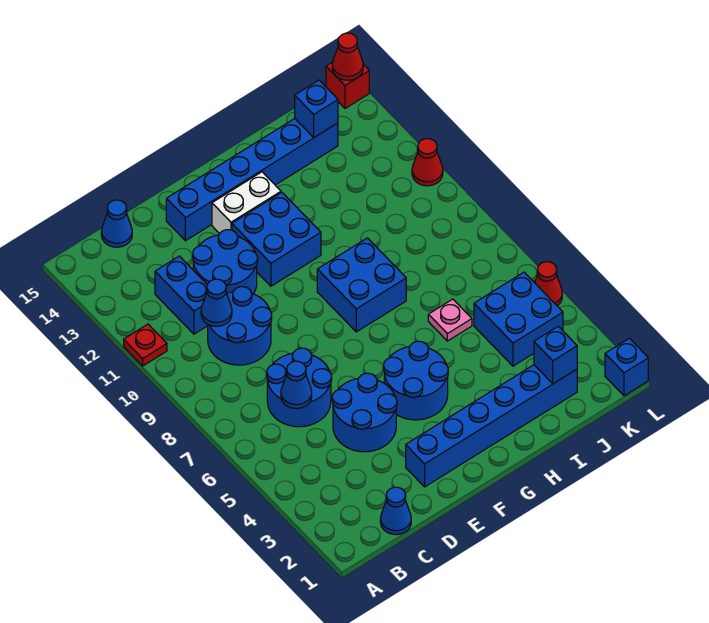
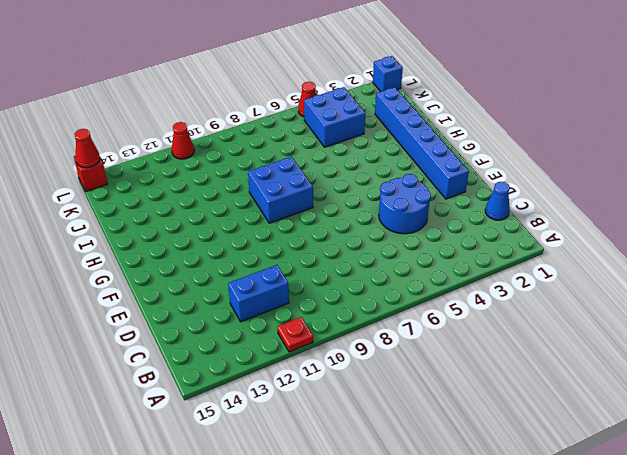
none -> blue 2x2 round brick [267,348,332,427]
none -> blue 2x2 round brick [208,287,272,365]
none -> blue 1x1 cone [101,200,132,247]

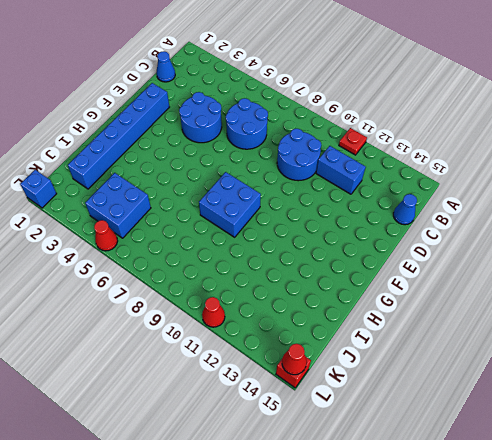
none -> blue 2x2 round brick [193,230,258,294]
none -> blue 1x6 brick [166,119,338,241]
none -> blue 2x2 round brick [384,341,448,420]

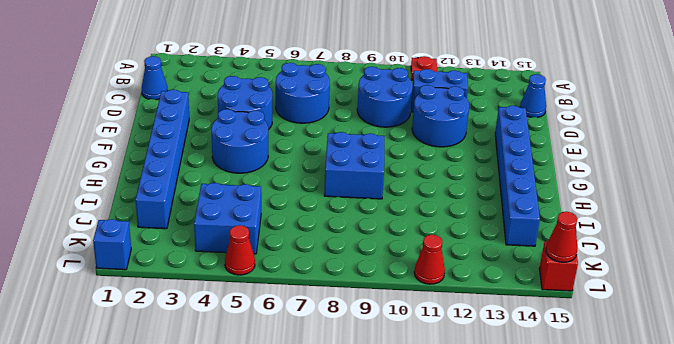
none -> blue 2x2 brick [232,193,321,286]
none -> white 1x2 brick [212,172,281,234]
none -> pink 1x1 plate [428,299,472,341]

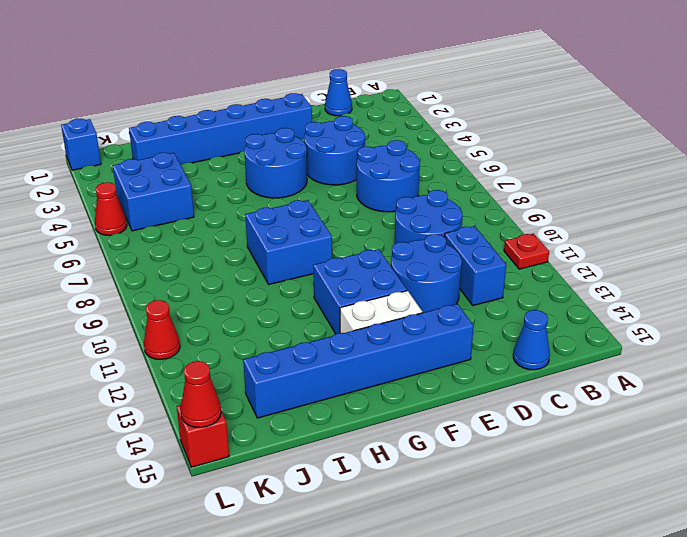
none -> pink 1x1 plate [428,299,472,341]
none -> blue 1x1 cone [281,361,312,409]
none -> blue 1x1 cone [201,279,232,326]

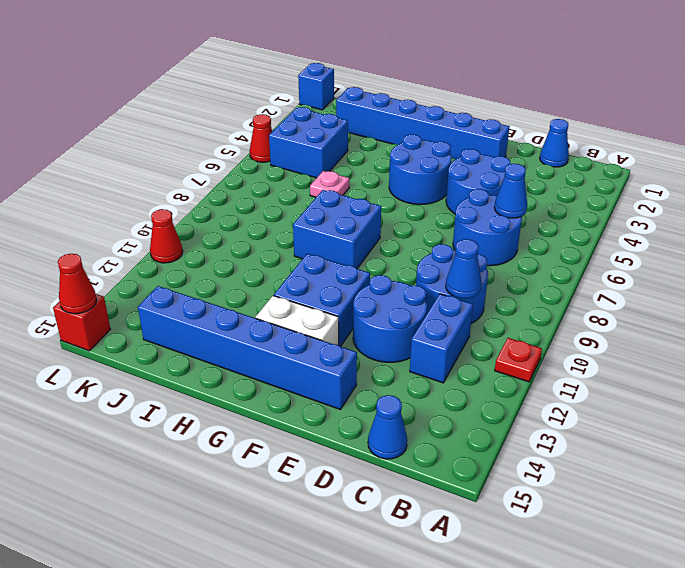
none -> blue 1x1 brick [534,326,577,384]
none -> blue 1x1 brick [295,80,338,137]

